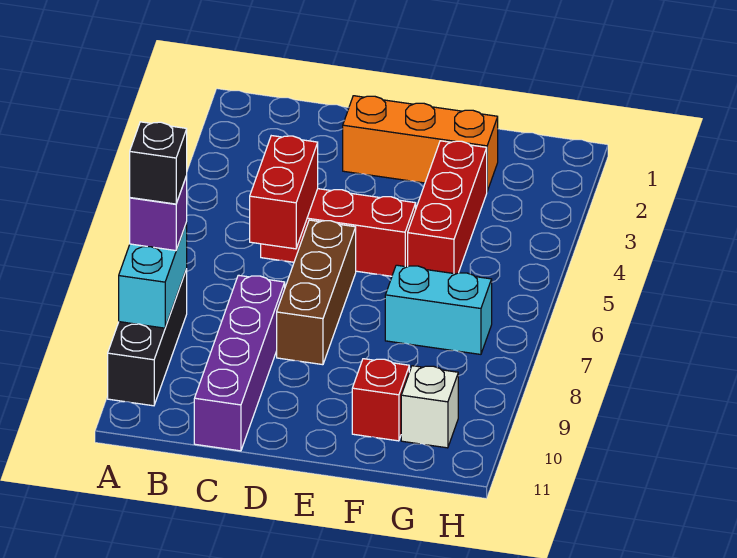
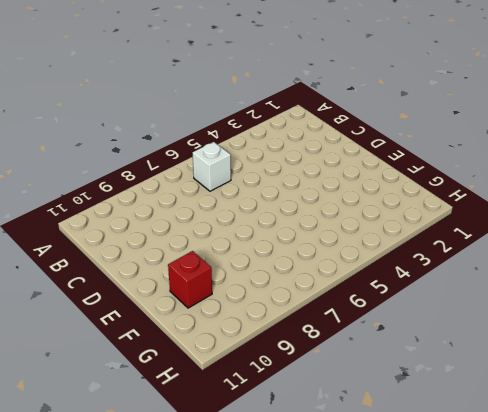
white 1x1 brick [193,142,231,191] -> white 1x1 brick moved to [401,366,458,448]
none -> black 1x3 brick [108,269,187,406]
none -> red 1x3 brick [261,189,416,276]
none -> purple 1x4 brick [194,275,285,451]

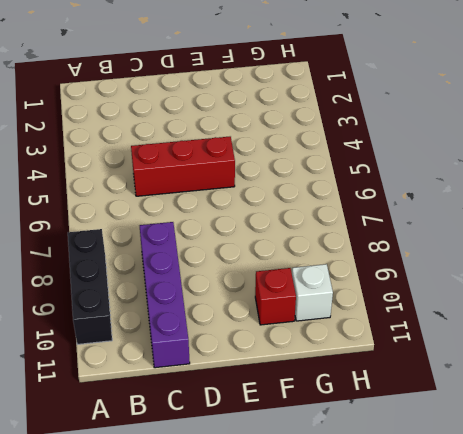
none -> orange 1x3 brick [343,96,498,191]
none -> brown 1x3 brick [277,220,356,365]
none -> red 1x3 brick [408,141,487,274]

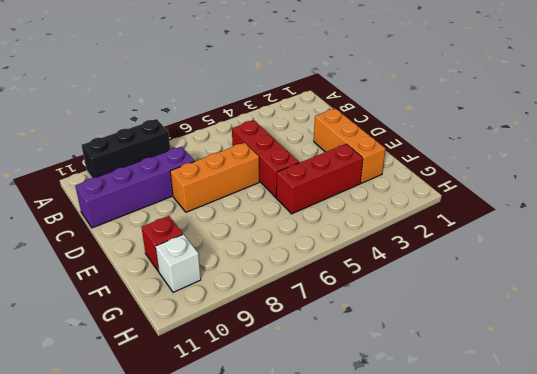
orange 1x3 brick [170,143,259,212] -> brown 1x3 brick [277,220,356,365]
none -> cyan 1x2 brick [385,265,492,354]
none -> cyan 1x2 brick [119,223,187,328]
none -> red 1x2 brick [250,136,318,249]

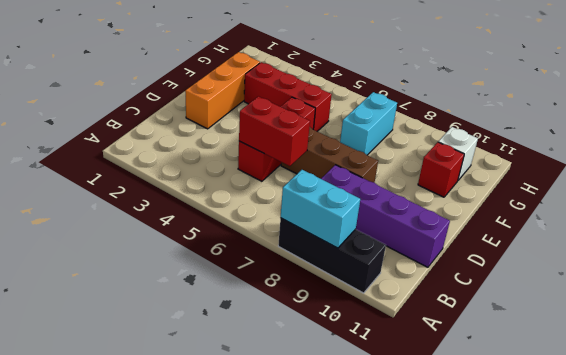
none -> purple 1x1 brick [130,176,187,251]
none -> black 1x1 brick [130,122,187,204]

